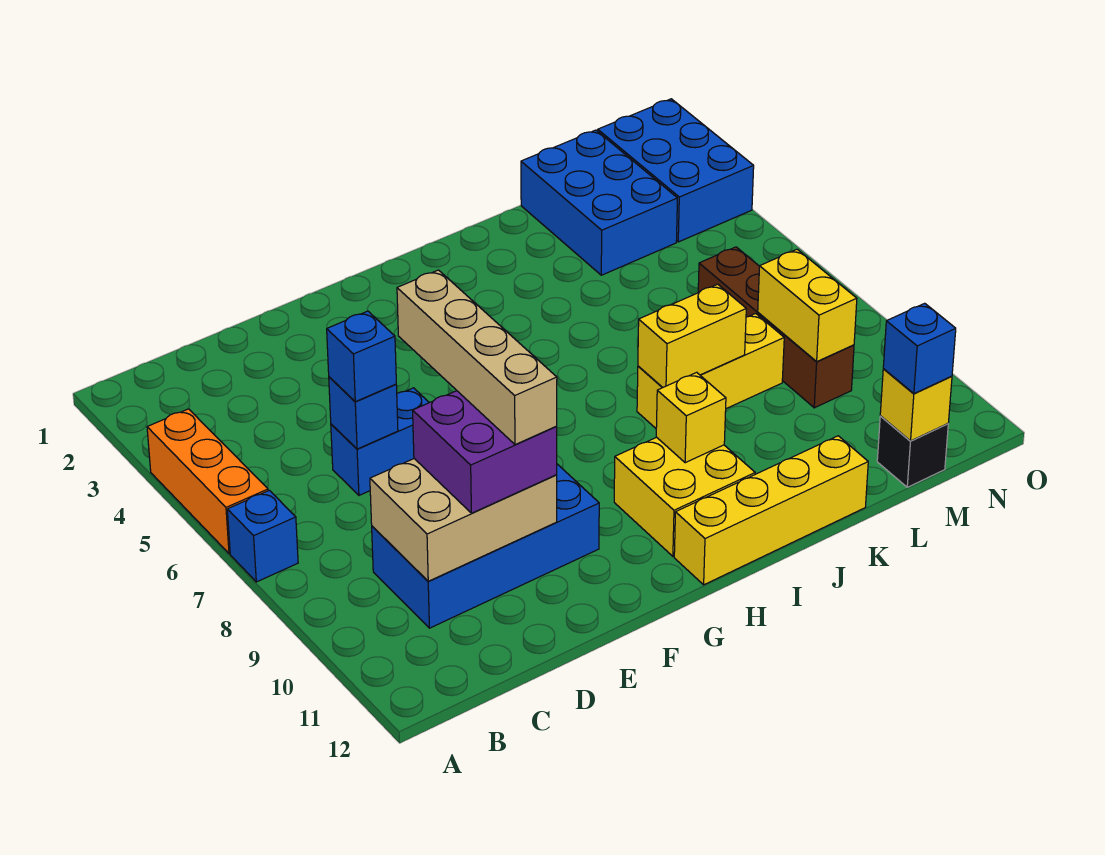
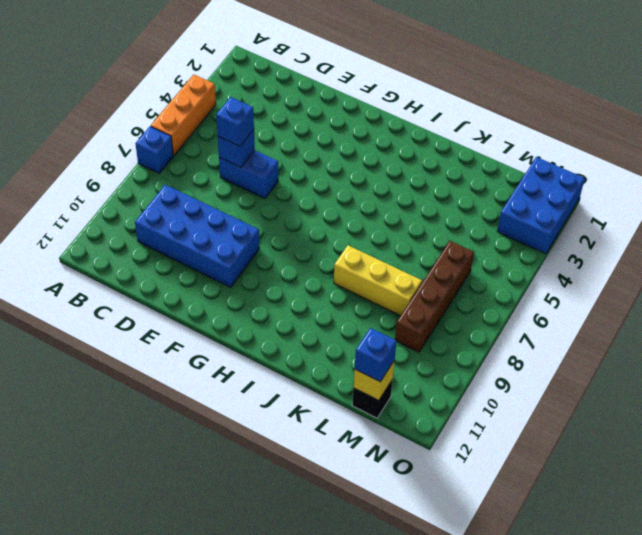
none -> yellow 2x2 brick [614,437,755,556]
none -> yellow 1x4 brick [674,436,868,585]
none -> blue 2x3 brick [521,130,677,275]

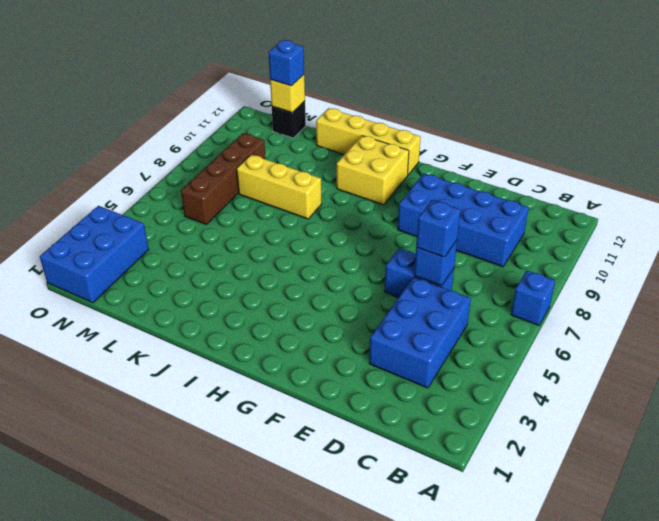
blue 2x3 brick [369,277,471,388] -> blue 2x3 brick moved to [521,130,677,275]
none -> orange 1x3 brick [147,409,268,554]
none -> tan 2x3 brick [370,459,557,581]
none -> yellow 1x1 brick [656,372,726,463]

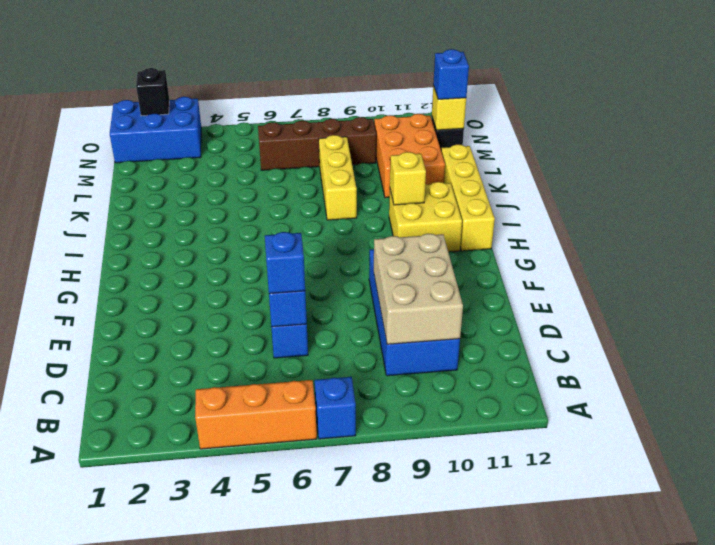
orange 2x3 brick [374,114,445,198] -> none
black 1x1 brick [136,68,169,116] -> none
none -> blue 2x3 brick [521,130,677,275]
none -> yellow 1x2 brick [638,284,746,387]
none -> yellow 1x2 brick [758,249,857,361]

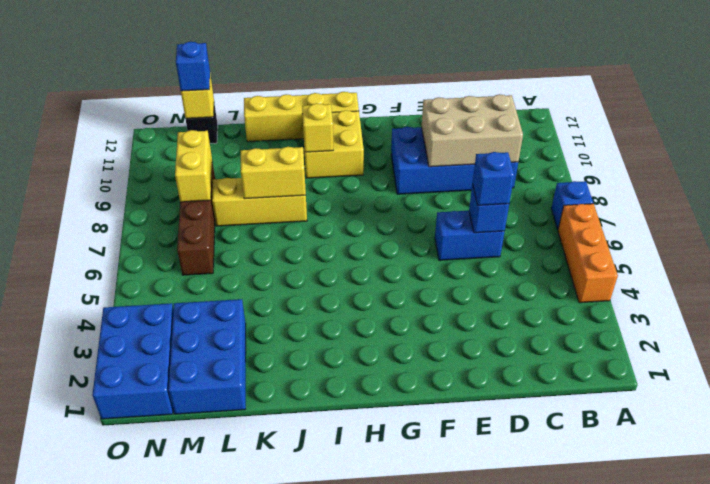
none -> purple 2x2 brick [413,391,557,513]
none -> tan 1x4 brick [397,270,557,445]

